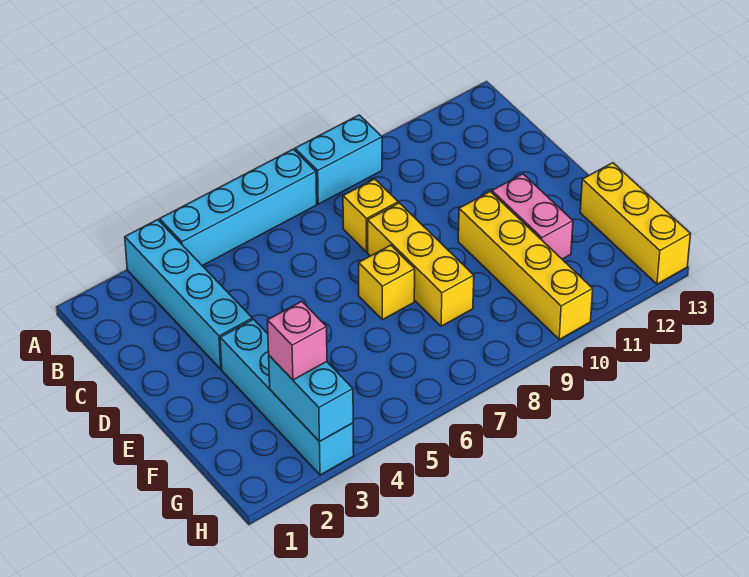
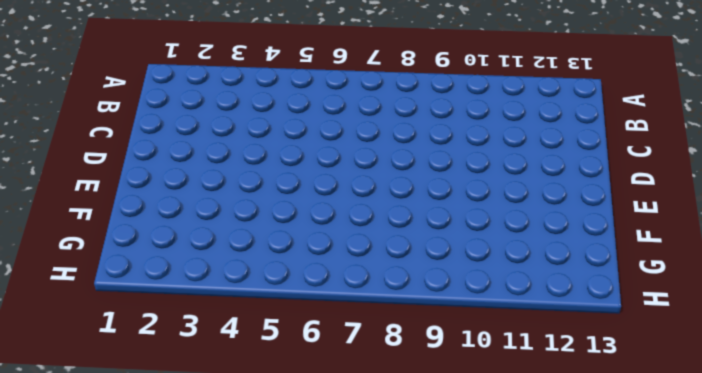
none -> cyan 1x4 brick [125,220,252,369]
none -> cyan 1x4 brick [160,149,317,266]
none -> cyan 1x2 brick [295,115,382,204]

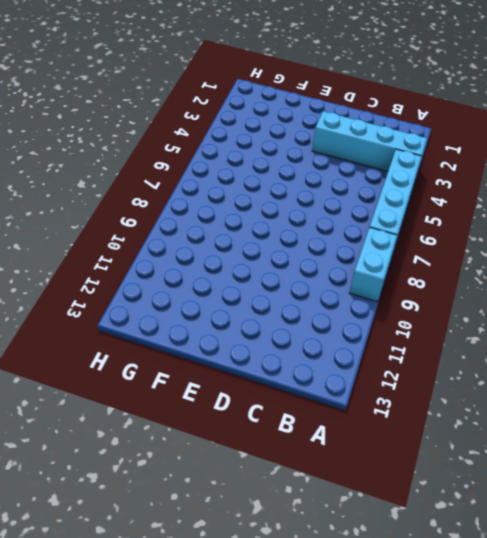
none -> yellow 1x1 brick [343,179,398,252]
none -> yellow 1x3 brick [368,203,474,326]
none -> cyan 1x4 brick [220,319,354,475]

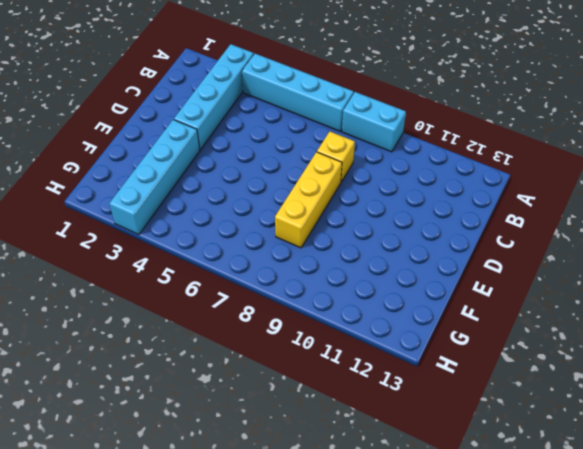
none -> yellow 1x1 brick [359,245,415,320]
none -> yellow 1x4 brick [458,191,593,339]
none -> pink 1x2 brick [492,174,573,259]

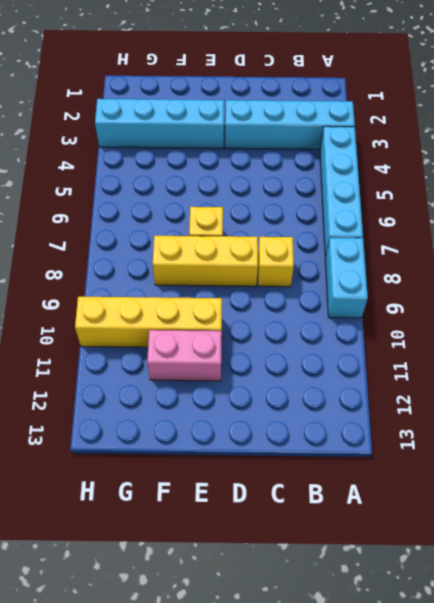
none -> yellow 1x3 brick [580,163,690,284]
none -> cyan 1x2 brick [269,356,353,442]
none -> pink 1x1 brick [267,301,327,380]

